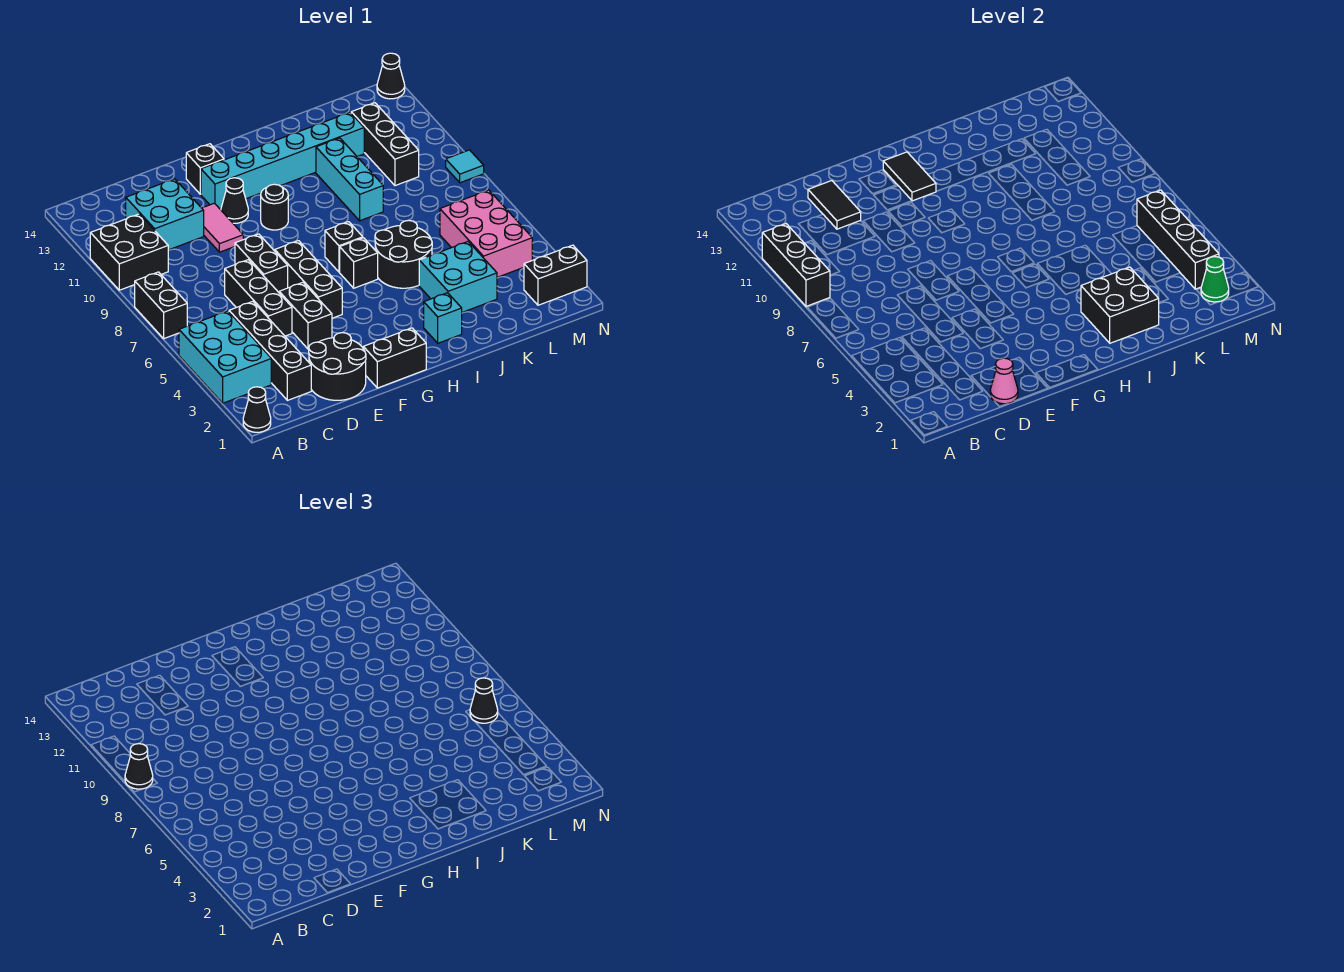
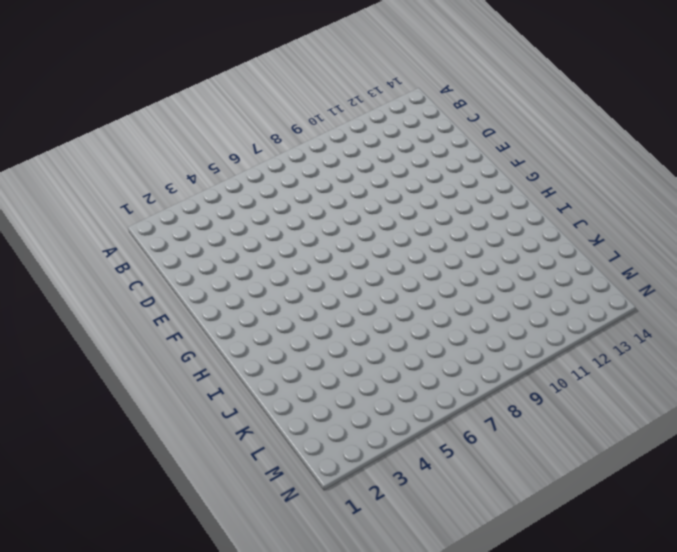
none -> black 1x1 cone [243,387,271,432]
none -> cyan 2x3 brick [179,311,271,403]
none -> black 1x2 brick [135,272,187,339]
none -> black 2x2 brick [90,214,168,290]

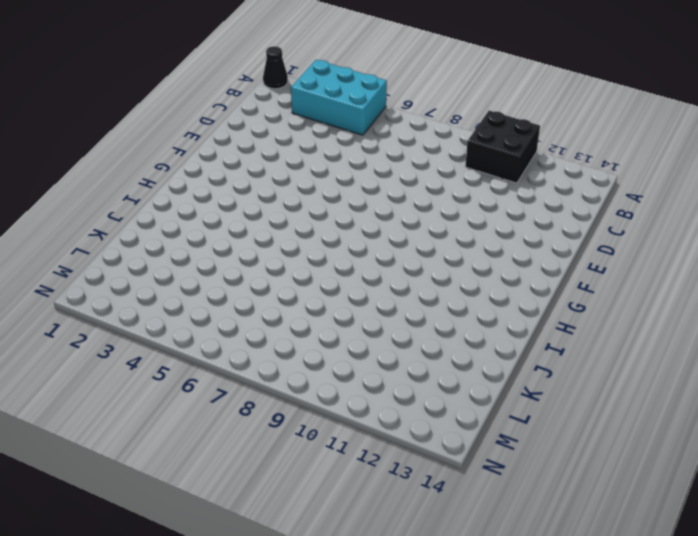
none -> black 1x2 brick [135,272,187,339]
none -> black 1x4 brick [229,301,311,400]
none -> cyan 2x2 brick [126,179,204,250]
none -> black 2x2 round brick [309,333,366,400]

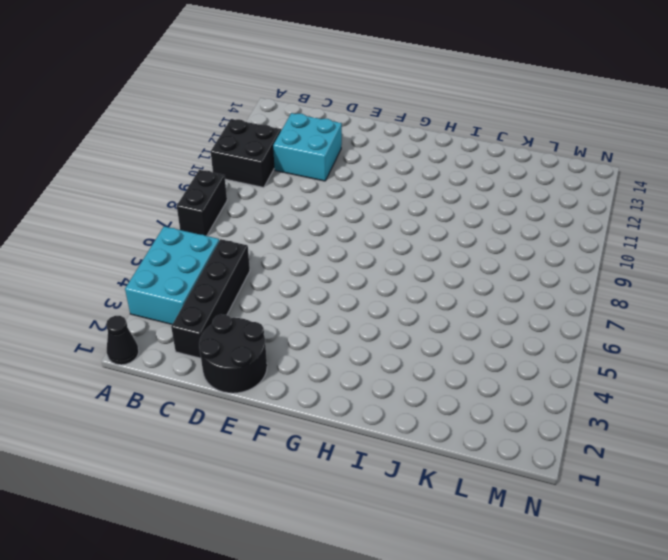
none -> black 1x3 brick [225,260,292,336]
none -> black 1x2 brick [279,282,332,349]
none -> black 1x2 brick [235,234,288,292]
none -> pink 1x2 tile [202,203,243,252]

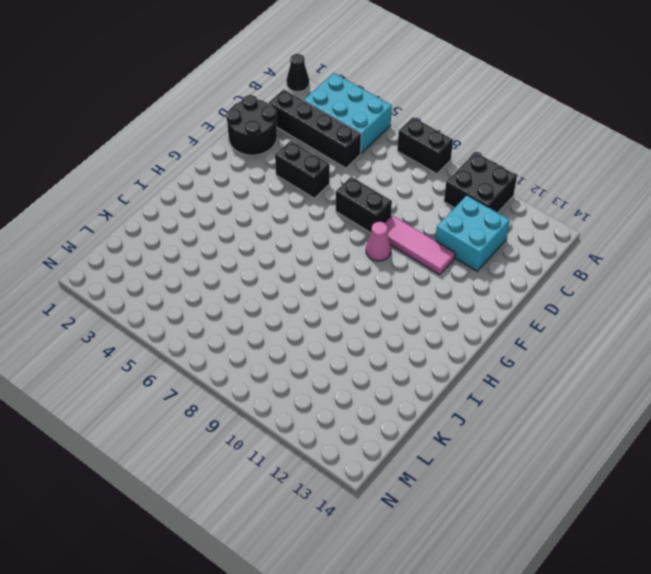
pink 1x3 tile [385,215,455,275] -> pink 1x2 tile [202,203,243,252]
pink 1x1 cone [366,222,391,261] -> pink 1x1 cone moved to [990,358,1018,404]
none -> black 1x3 brick [225,260,292,336]
none -> black 1x2 brick [363,328,426,388]
none -> black 1x3 brick [275,241,342,318]
none -> black 1x1 cone [221,178,248,223]

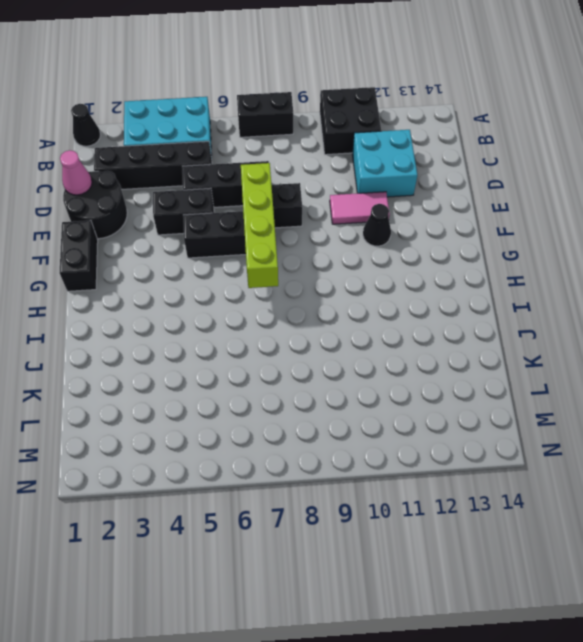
lime 1x4 brick [241,163,278,288] -> none
none -> cyan 1x6 brick [201,112,364,209]
none -> black 1x1 brick [186,144,224,194]
none -> black 1x1 round brick [261,184,288,230]
none -> black 1x1 brick [340,238,378,288]

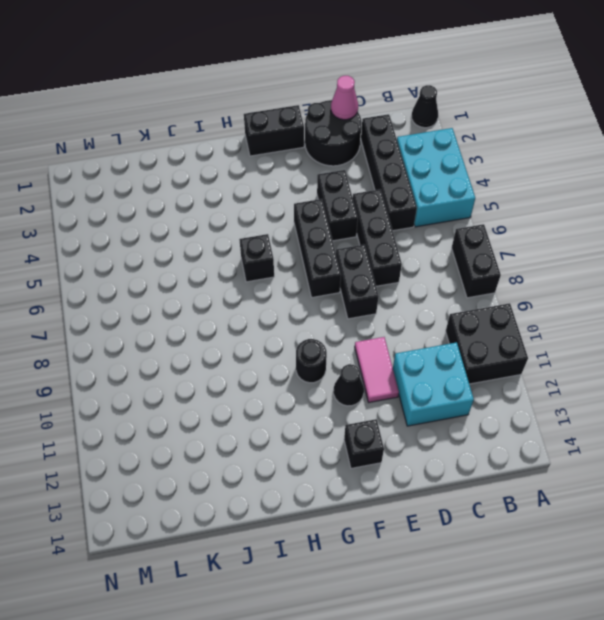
none -> cyan 1x6 brick [201,112,364,209]
none -> black 1x1 brick [325,222,363,272]
none -> cyan 1x1 brick [424,293,462,343]
none -> black 2x2 round brick [375,220,432,288]

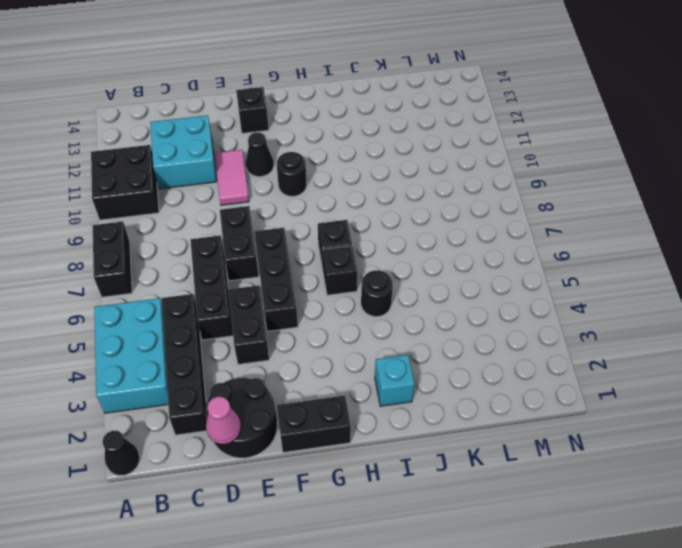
black 1x1 round brick [361,270,393,317] -> black 2x2 round brick [375,220,432,288]
none -> cyan 1x6 brick [201,112,364,209]
none -> cyan 2x2 brick [419,242,497,312]
none -> cyan 1x3 brick [316,138,383,221]
none -> pink 2x3 brick [440,190,532,277]

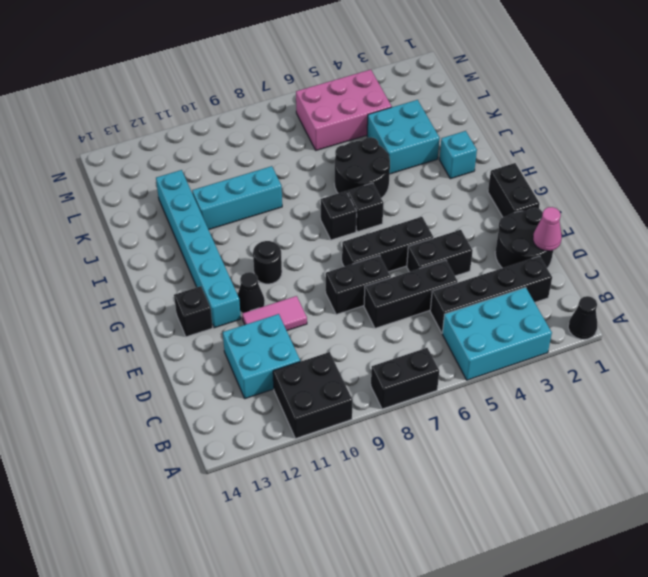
none -> black 1x3 brick [351,103,419,186]
none -> black 1x2 brick [524,245,587,305]
none -> cyan 1x1 tile [446,150,484,183]
none -> black 1x1 cone [377,53,405,99]

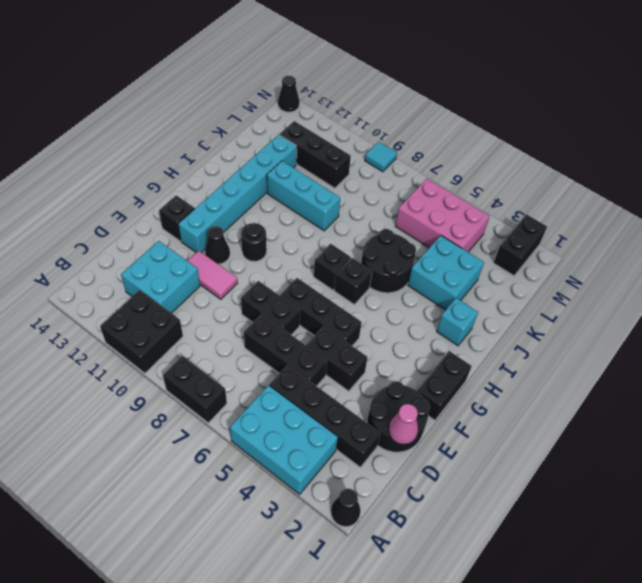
none -> black 1x3 brick [762,224,830,306]
none -> black 1x2 tile [808,181,861,229]
none -> black 1x2 tile [883,152,936,201]
none -> black 2x2 brick [1081,267,1159,343]

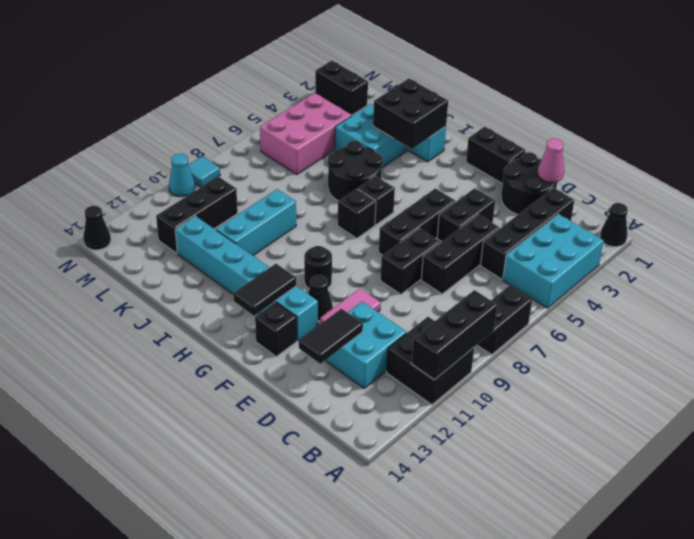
cyan 1x1 cone [169,154,195,197] -> none
none -> green 1x1 cone [1201,257,1229,302]
none -> black 1x4 brick [1137,190,1219,289]
none -> black 1x1 cone [125,744,153,789]
none -> black 1x1 cone [470,678,498,723]

